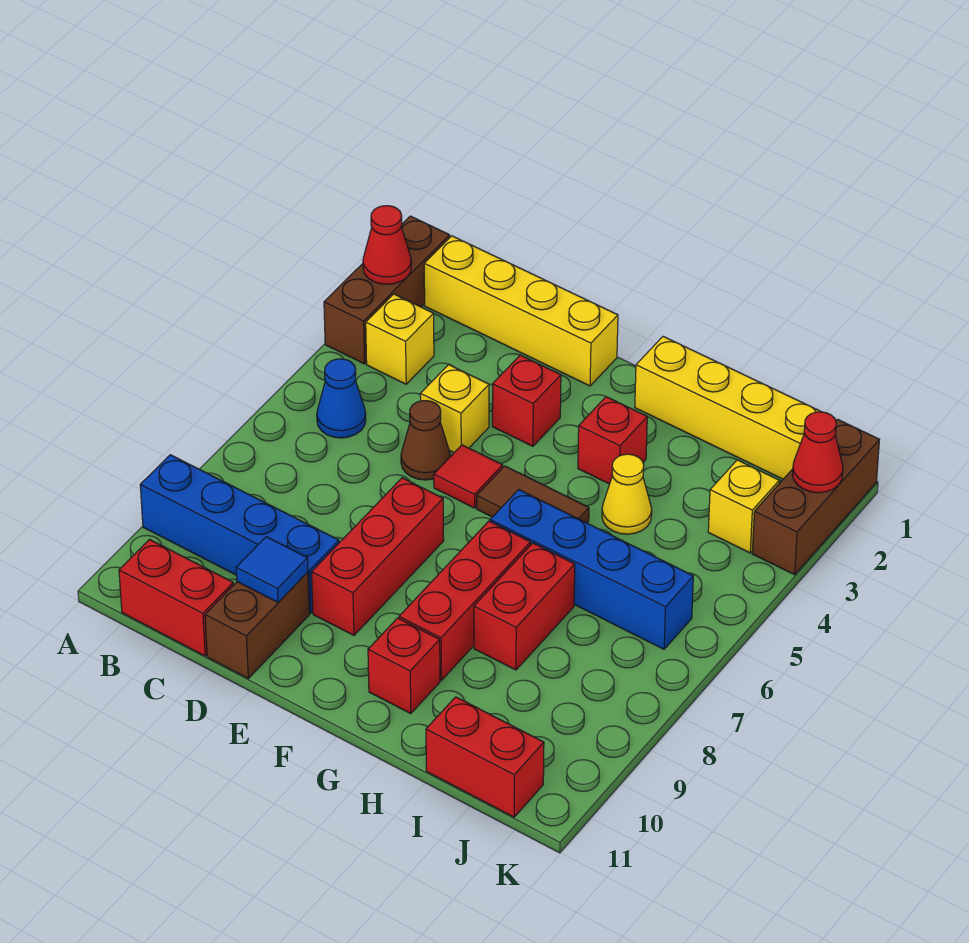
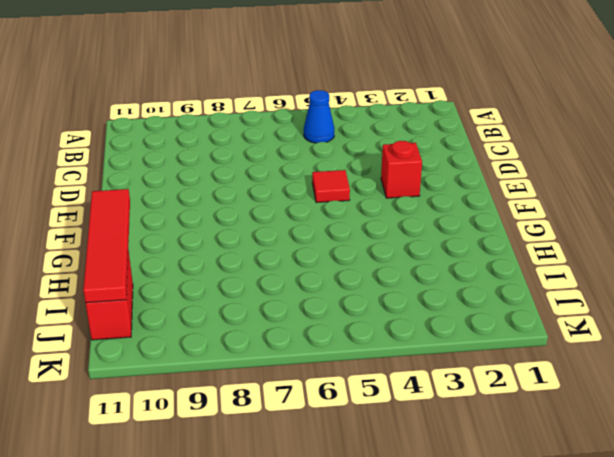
red 1x4 tile [83,189,130,303] -> none
none -> brown 1x3 brick [324,216,450,364]
none -> blue 1x4 brick [140,455,339,613]
none -> yellow 1x4 brick [424,236,618,386]

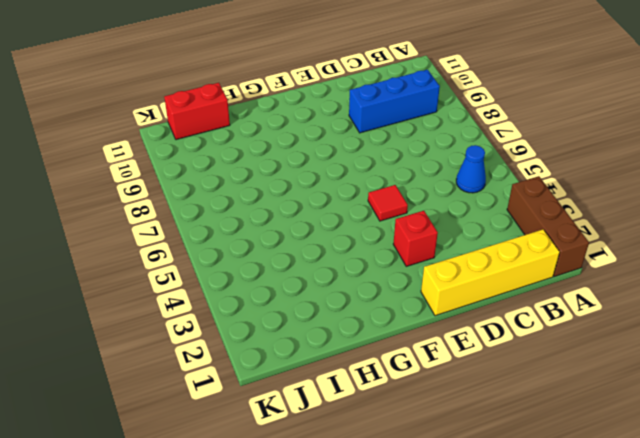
blue 1x3 brick [349,70,440,133] -> blue 1x4 brick [140,455,339,613]
none -> yellow 1x1 brick [366,294,434,384]
none -> red 1x2 brick [119,539,233,656]
none -> yellow 1x1 brick [420,365,489,452]

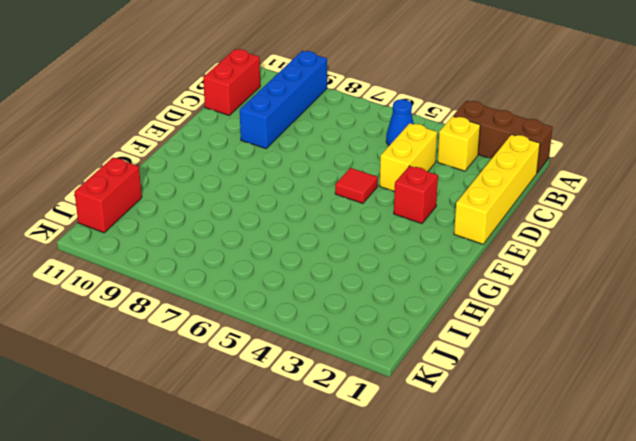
yellow 1x2 brick [380,123,437,192] -> yellow 1x1 brick [420,365,489,452]
none -> brown 1x1 cone [401,401,450,480]
none -> brown 1x2 brick [205,572,309,678]
none -> red 1x3 brick [312,478,444,635]

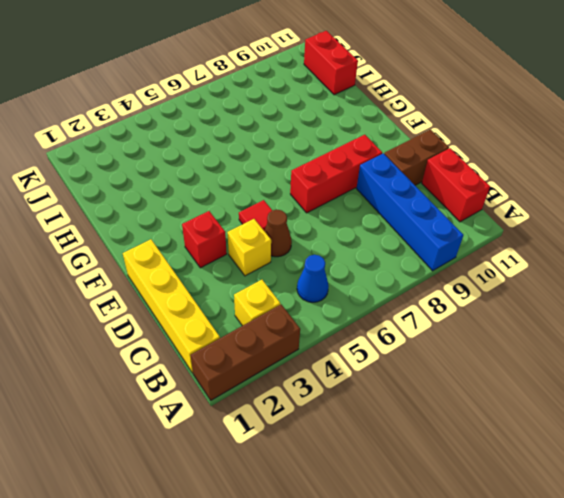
none -> brown 1x2 tile [477,466,589,523]
none -> yellow 1x4 brick [635,337,821,479]
none -> red 1x1 brick [578,397,647,484]

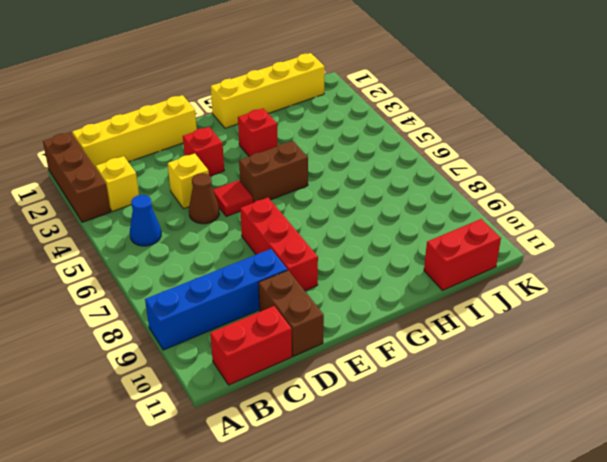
brown 1x2 brick [239,141,308,203] -> brown 1x2 tile [477,466,589,523]
none -> blue 1x4 brick [490,490,693,649]
none -> red 1x3 brick [399,521,531,680]
none -> red 1x1 brick [368,618,440,714]

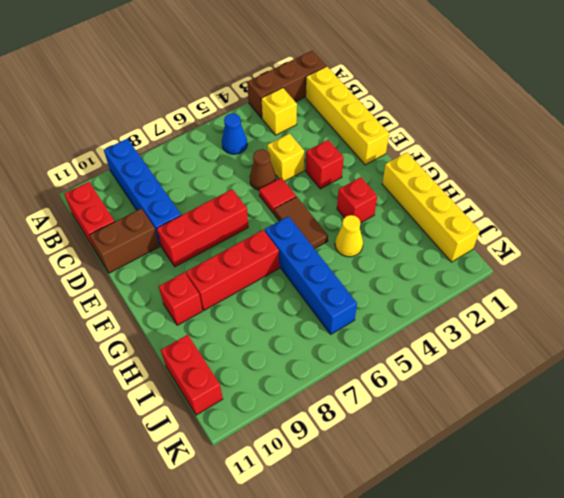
none -> red 1x2 brick [474,543,575,670]
none -> yellow 1x1 brick [708,460,779,553]
none -> brown 1x3 brick [752,419,879,575]

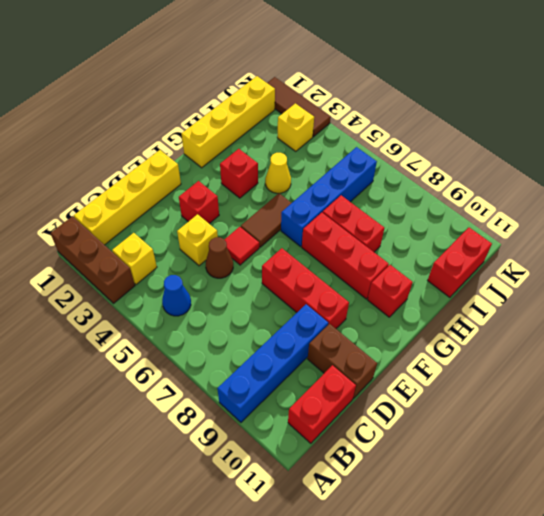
brown 1x3 tile [268,77,331,137] -> brown 1x3 brick [752,419,879,575]
none -> red 1x1 cone [363,206,411,284]
none -> blue 1x1 tile [236,537,308,602]
none -> red 1x1 cone [792,412,843,493]

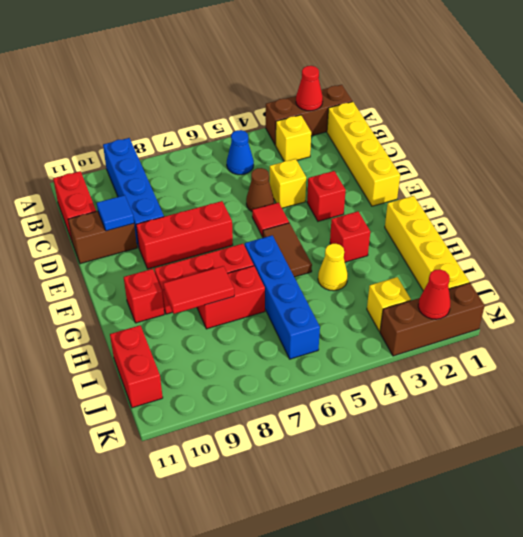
red 1x2 tile [163,266,234,314] -> none

